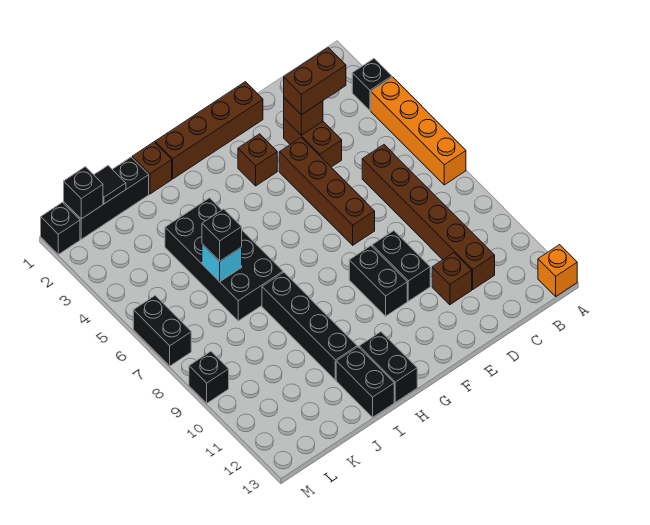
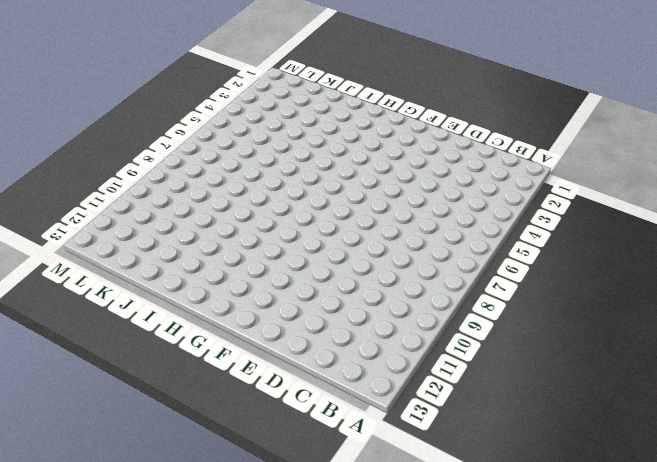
none -> black 1x1 brick [352,59,392,110]
none -> orange 1x4 brick [371,77,466,185]
none -> orange 1x1 brick [538,245,577,296]

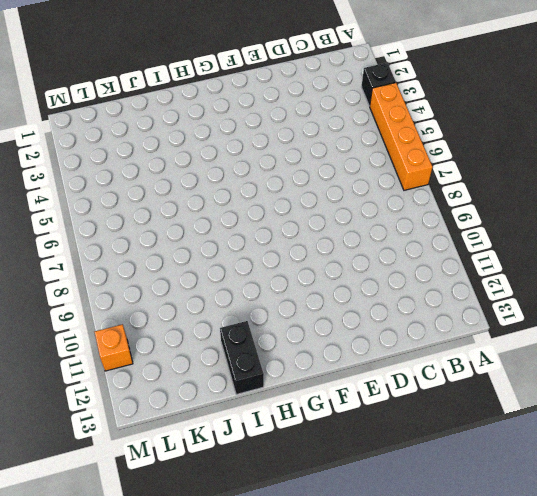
orange 1x1 brick [95,324,133,371] -> orange 1x1 brick moved to [538,245,577,296]
none -> brown 1x6 brick [362,145,495,289]
none -> brown 1x2 brick [284,119,342,167]
none -> brown 1x1 brick [432,253,472,305]

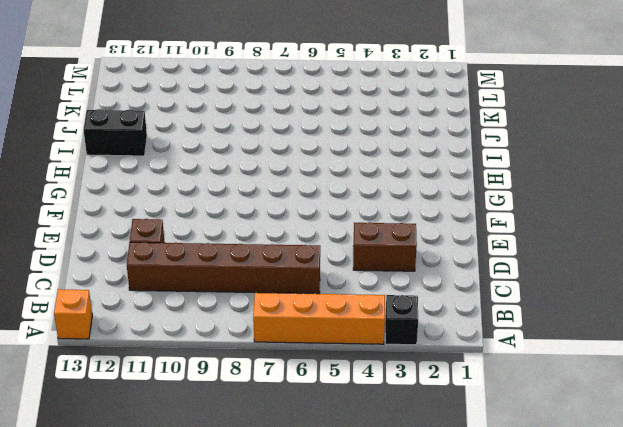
none -> brown 1x4 brick [155,82,263,179]
none -> brown 1x4 brick [279,138,375,245]
none -> black 1x2 brick [372,231,430,301]

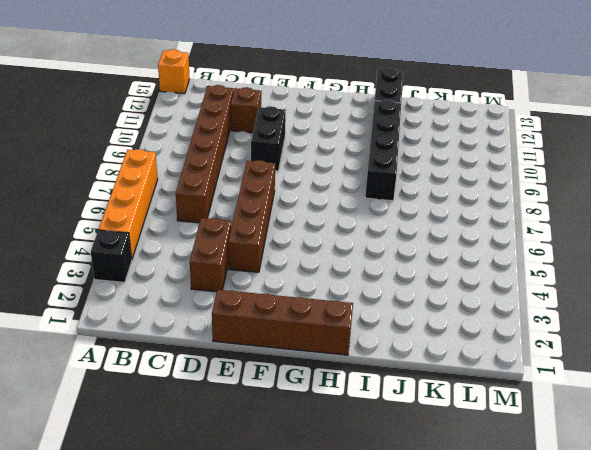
none -> brown 1x1 brick [238,134,277,186]
none -> black 1x2 brick [349,246,407,316]
none -> black 1x2 brick [359,332,417,402]

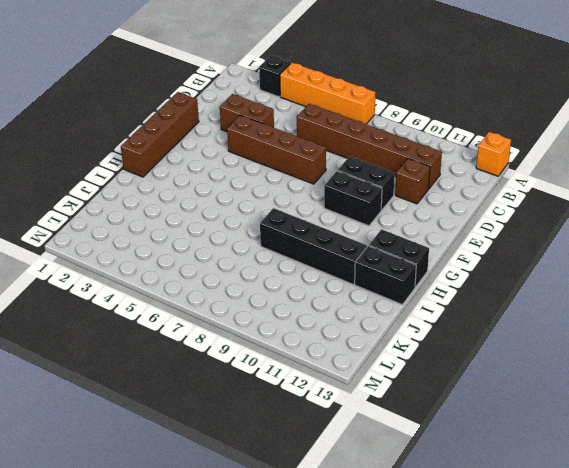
none -> brown 1x1 brick [238,134,277,186]
none -> brown 1x1 brick [132,142,172,194]
none -> black 2x4 brick [165,198,283,321]

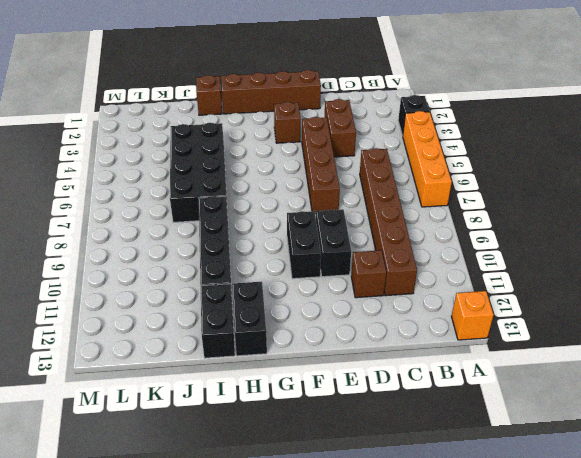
none -> black 1x3 brick [64,157,149,239]
none -> black 1x1 brick [41,202,80,254]
none -> black 1x2 brick [133,296,191,366]

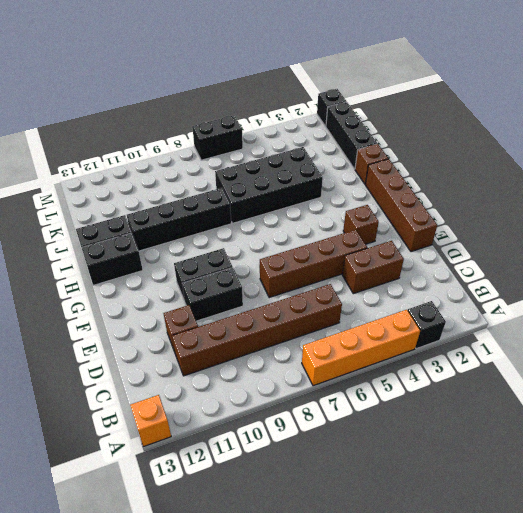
none -> black 1x1 brick [189,351,229,403]
none -> brown 1x1 brick [284,98,323,135]
none -> cyan 1x1 brick [202,244,242,282]

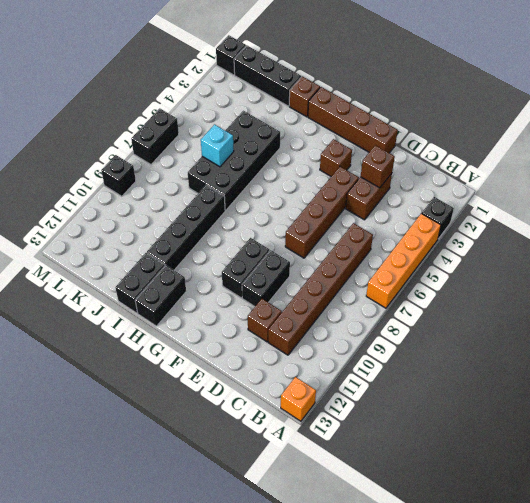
none -> black 1x1 tile [94,166,126,204]
none -> black 1x1 brick [64,167,103,219]
none -> brown 1x2 brick [284,48,346,115]

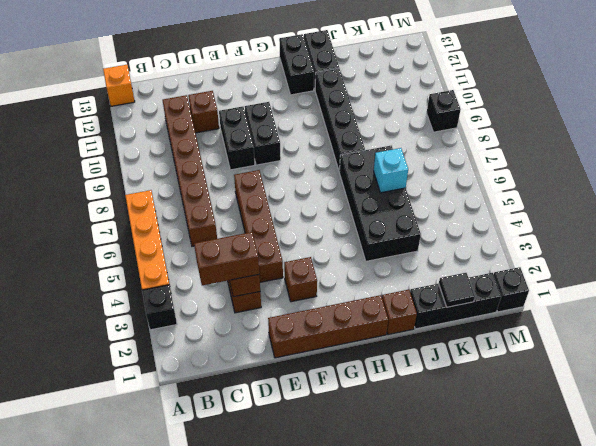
none -> black 1x2 brick [133,296,191,366]
none -> black 1x1 brick [64,167,103,219]
none -> black 1x1 brick [202,209,242,261]

